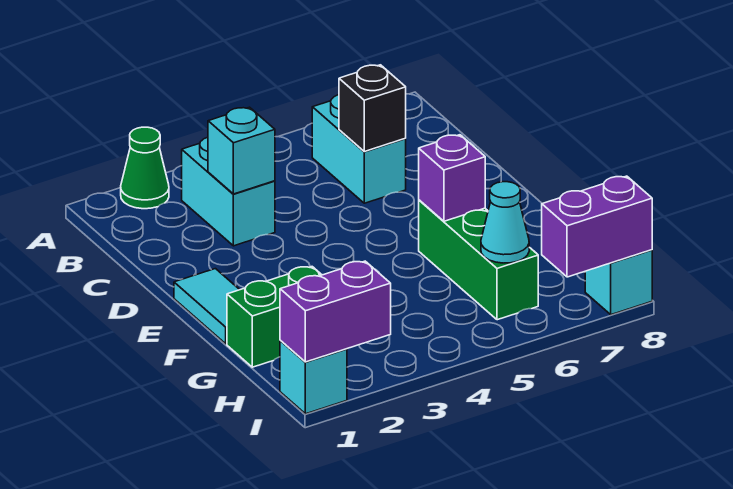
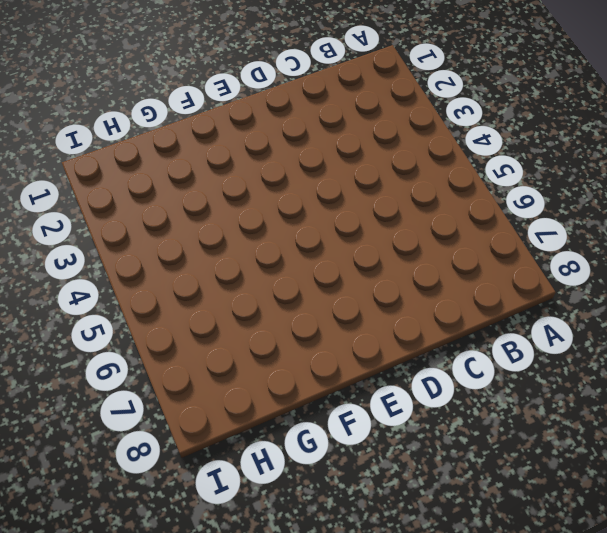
none -> green 1x1 cone [121,127,169,209]
none -> cyan 1x2 brick [182,137,275,246]
none -> cyan 1x2 brick [312,95,406,203]

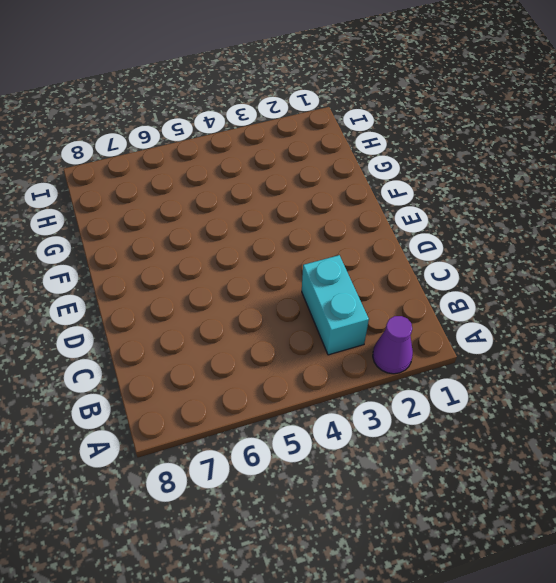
purple 1x1 cone [373,316,413,374] -> green 1x1 cone [121,127,169,209]
none -> cyan 1x2 brick [312,95,406,203]
none -> cyan 1x2 tile [174,269,239,344]
none -> green 1x3 brick [419,200,538,320]

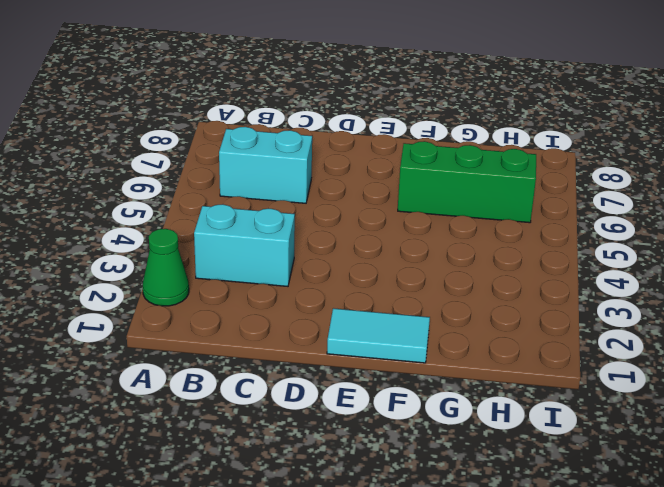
none -> green 1x2 brick [227,267,322,367]
none -> cyan 1x1 brick [280,340,347,414]
none -> cyan 1x1 brick [585,250,652,315]

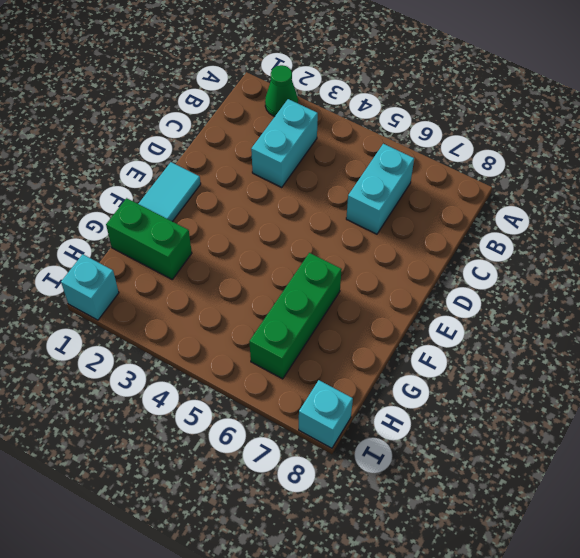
none -> cyan 1x1 brick [208,107,275,194]
none -> black 1x1 brick [339,65,406,151]
none -> purple 1x1 brick [419,135,485,221]

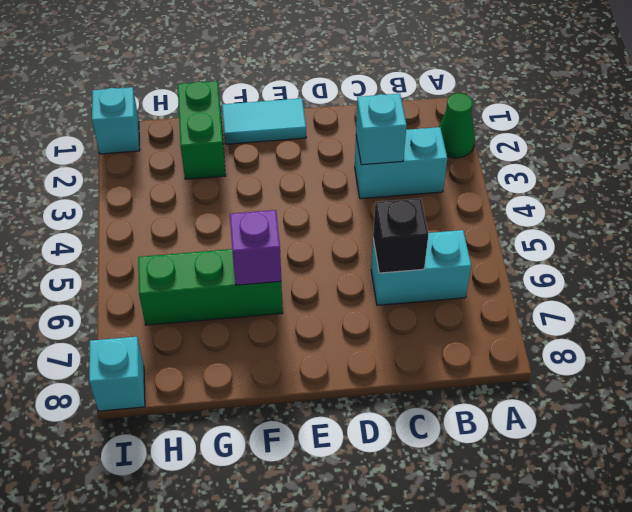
none -> cyan 1x1 cone [481,182,529,263]
none -> purple 1x2 brick [280,261,391,362]
none -> purple 1x2 brick [542,176,652,277]

